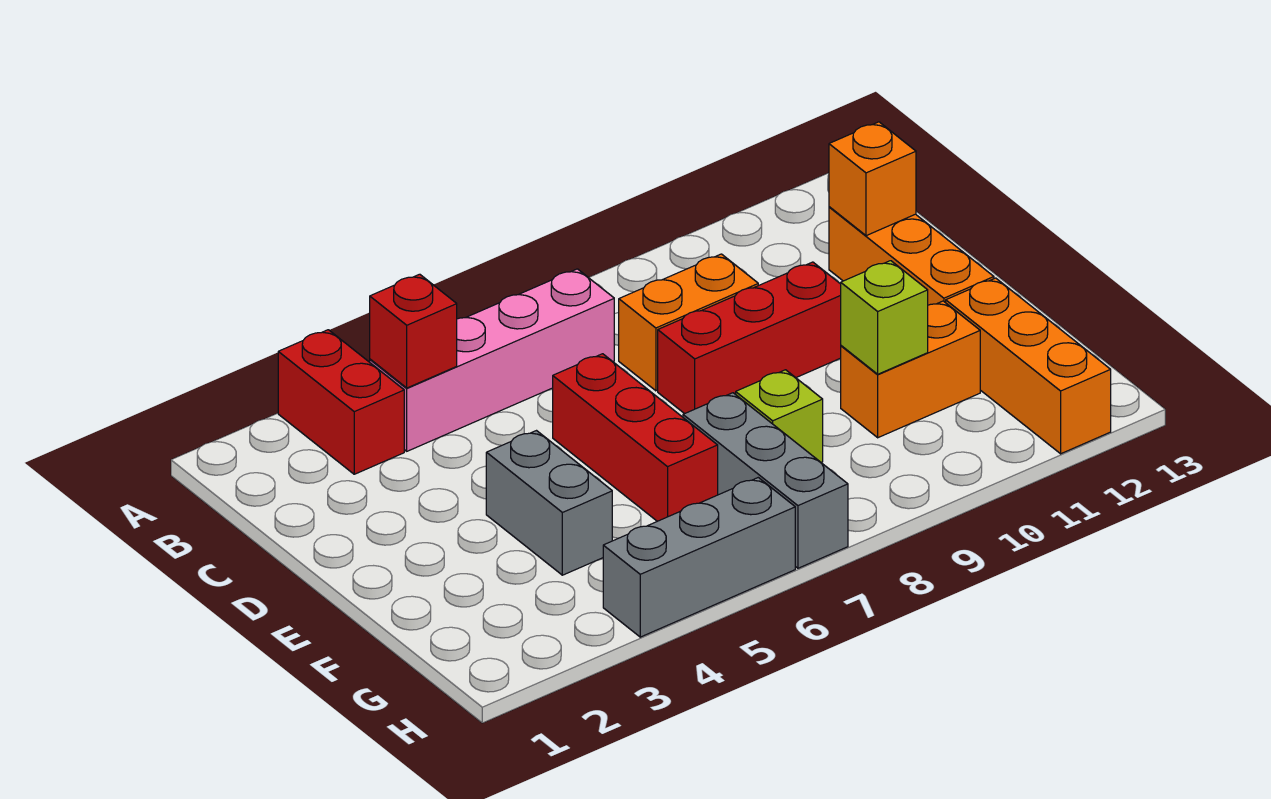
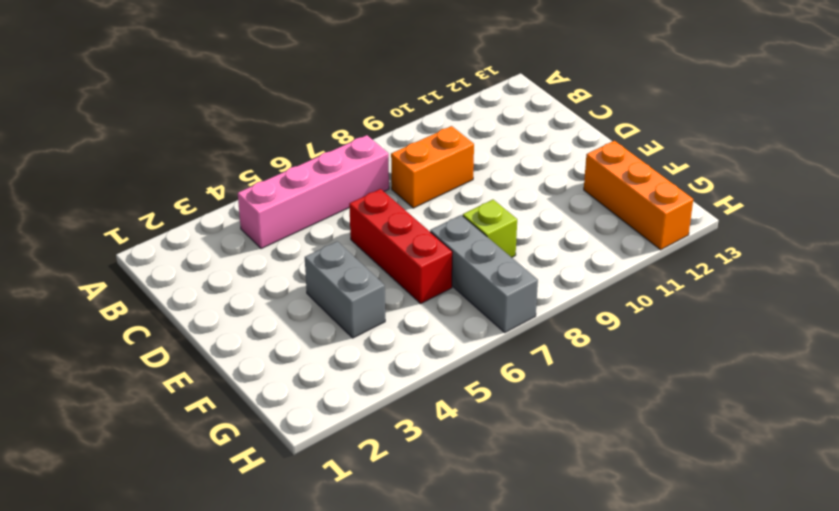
none -> red 1x2 brick [278,330,404,474]
none -> orange 1x3 brick [829,207,994,305]
none -> red 1x3 brick [658,262,841,414]

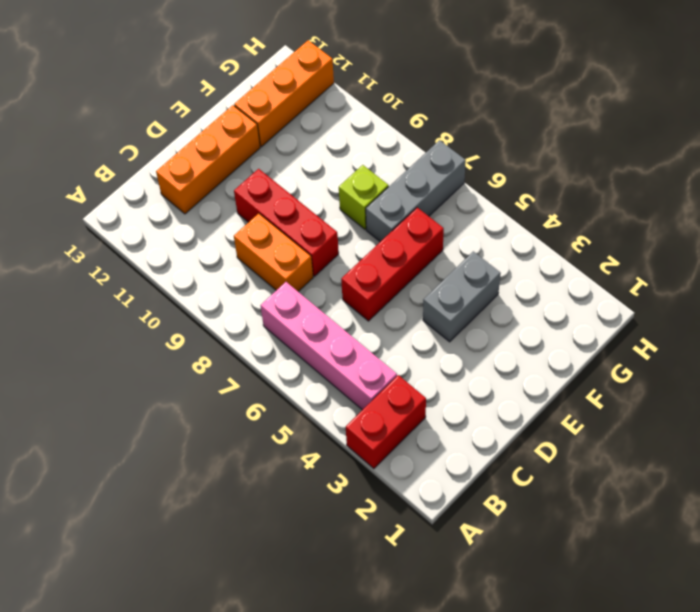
none -> orange 1x2 brick [841,301,980,438]
none -> grey 1x3 brick [603,478,795,637]
none -> red 1x1 brick [370,274,457,388]

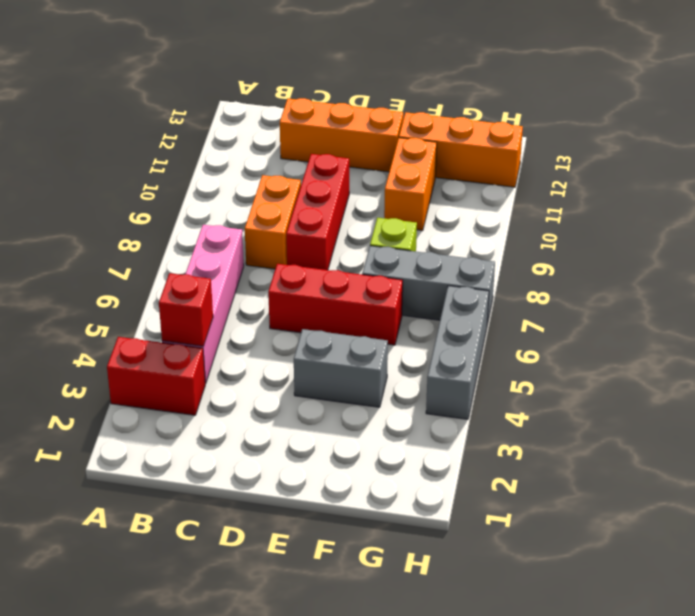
none -> orange 1x1 brick [829,122,916,236]
none -> lime 1x1 brick [841,261,928,374]

